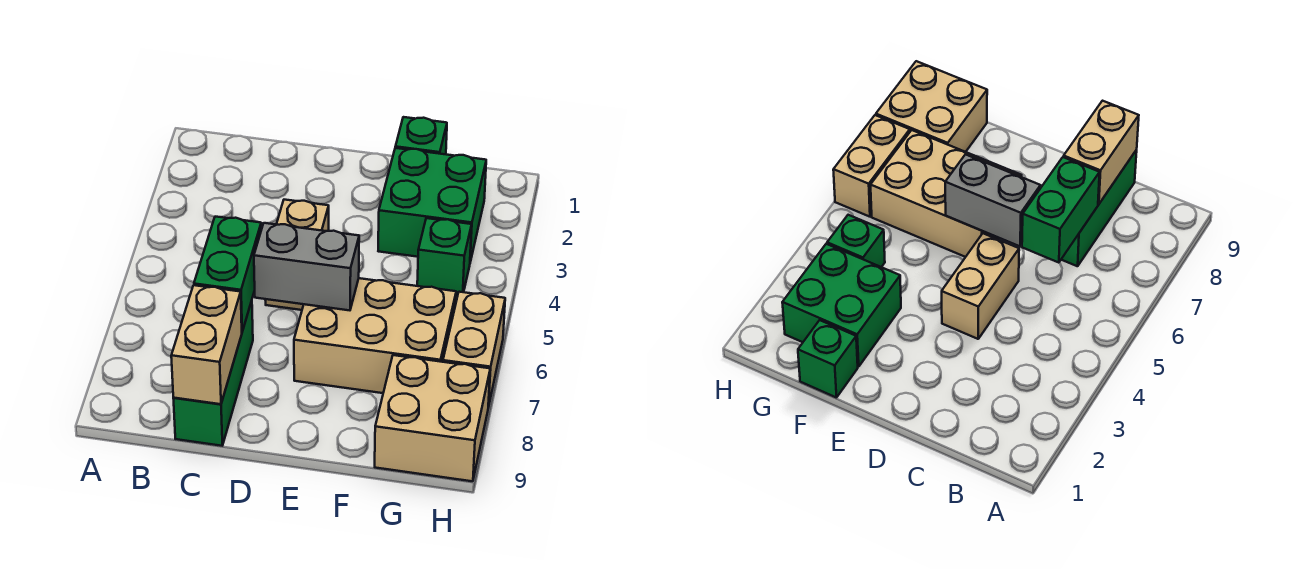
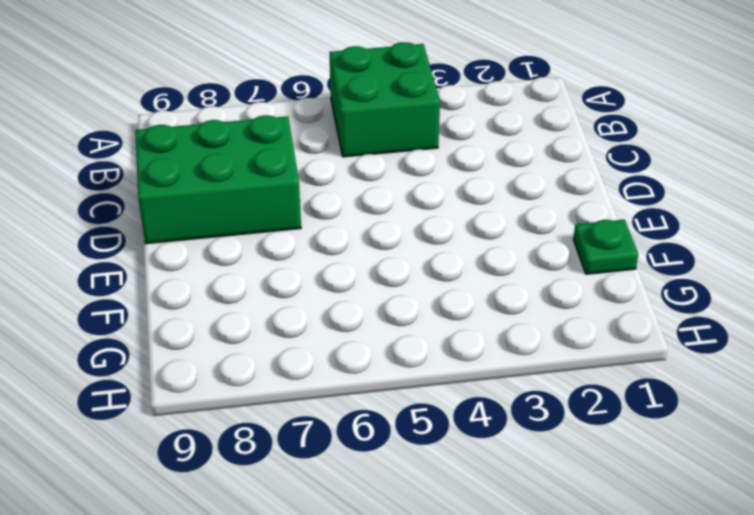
green 2x2 brick [329,42,440,157] -> green 2x2 brick moved to [378,148,486,262]
green 2x3 brick [135,115,301,244] -> green 1x3 brick [173,301,253,446]
green 1x1 plate [573,220,638,274] -> green 1x1 brick [395,117,447,154]
none -> tan 1x2 brick [265,200,329,310]
none -> tan 2x3 brick [294,278,456,393]

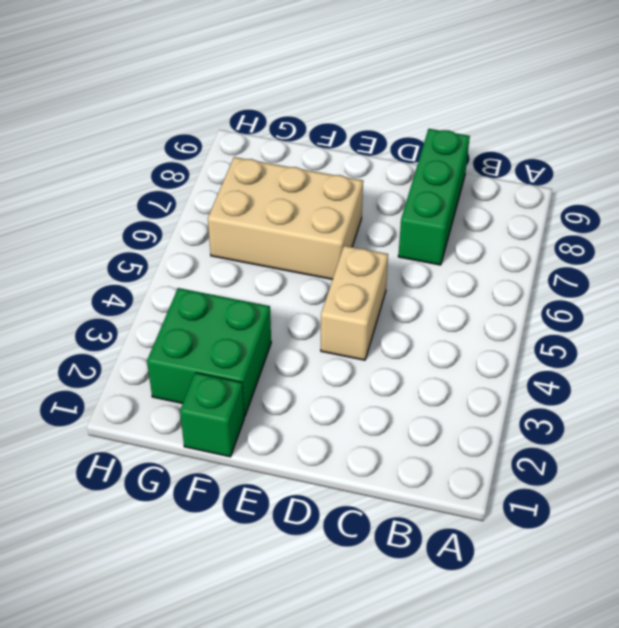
none -> green 1x1 brick [417,218,472,296]
none -> tan 2x2 brick [375,355,490,481]

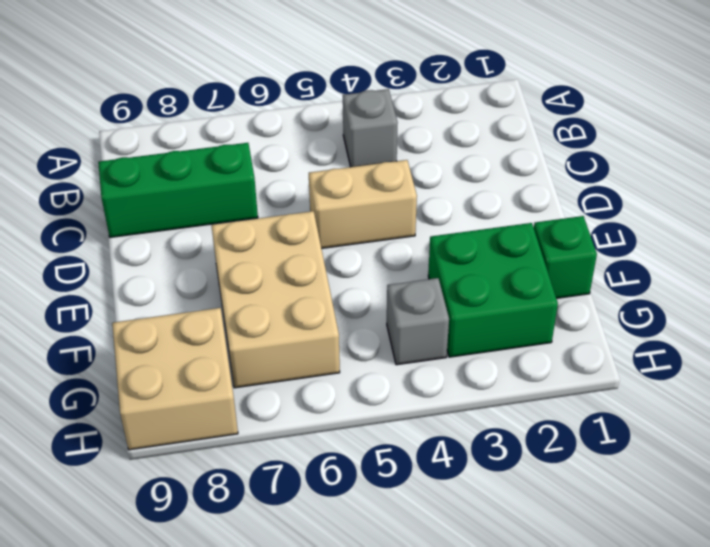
grey 1x1 brick [343,89,398,167] -> none
grey 1x1 brick [387,278,449,365] -> green 1x1 brick [417,218,472,296]
none -> tan 1x2 brick [443,292,505,407]
none -> green 1x2 brick [194,217,261,331]

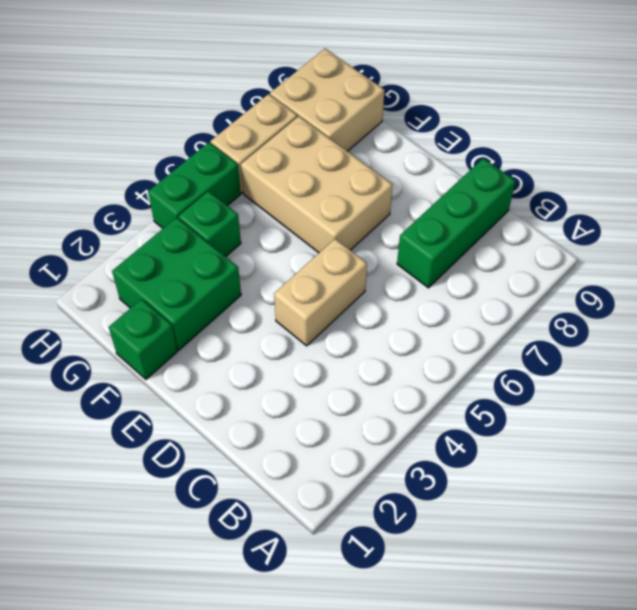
green 1x2 brick [148,142,241,228] -> green 1x2 brick moved to [194,217,261,331]
none -> tan 1x2 brick [171,285,242,404]
none -> grey 1x2 brick [254,223,359,310]

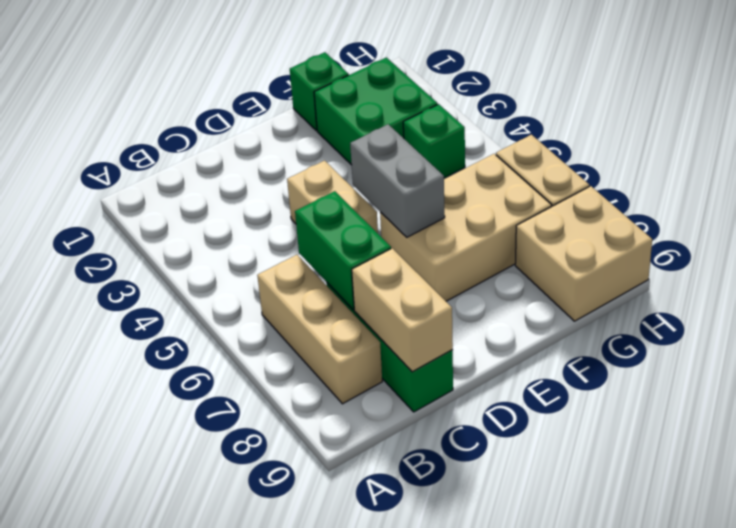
tan 1x3 brick [257,255,382,404] -> none
grey 1x2 brick [350,124,445,237] -> grey 1x2 brick turned to [254,223,359,310]

